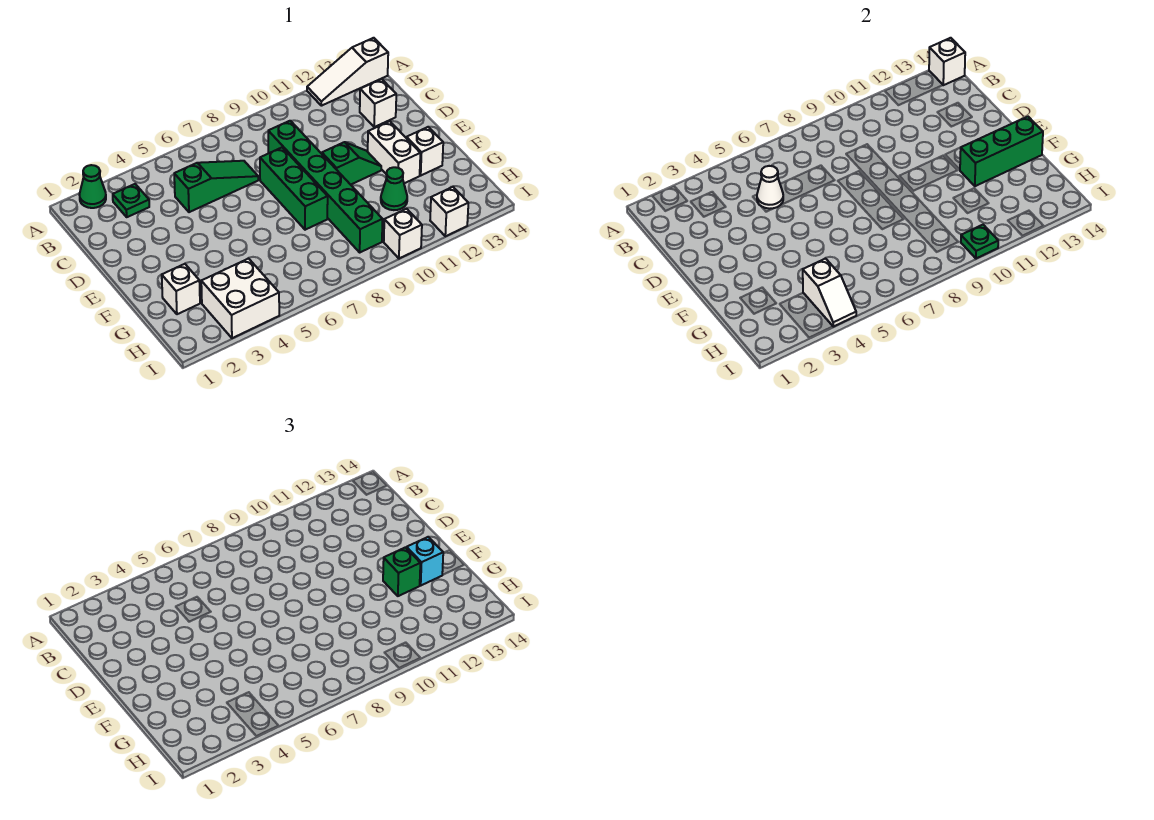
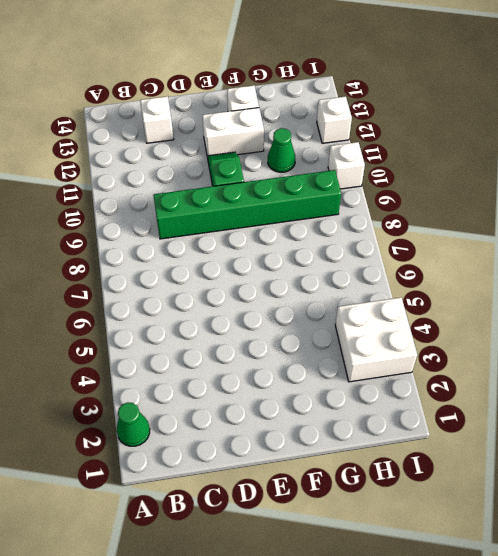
none -> white 1x3 slope [307,38,388,106]
none -> green 1x1 plate [113,184,149,217]
none -> green 1x3 slope [174,161,258,212]

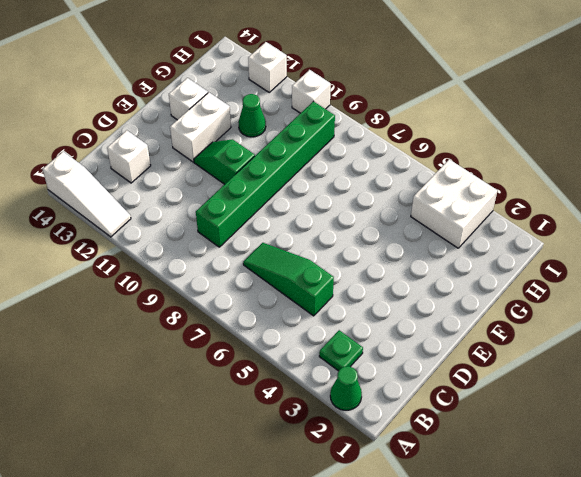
none -> green 1x3 brick [260,148,328,230]
none -> white 1x1 brick [162,264,200,314]
none -> white 1x1 brick [929,38,965,85]

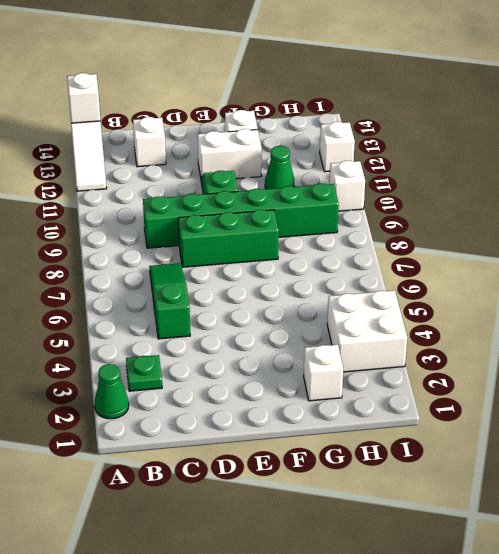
none -> white 1x1 cone [757,166,783,209]
none -> green 1x3 brick [960,116,1043,186]
none -> white 1x2 slope [803,258,856,327]

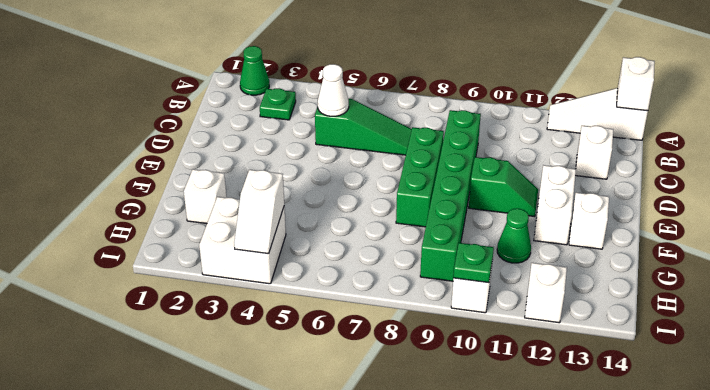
none -> green 1x3 brick [960,116,1043,186]
none -> green 1x1 brick [383,547,420,596]
none -> cyan 1x1 brick [407,537,443,585]

